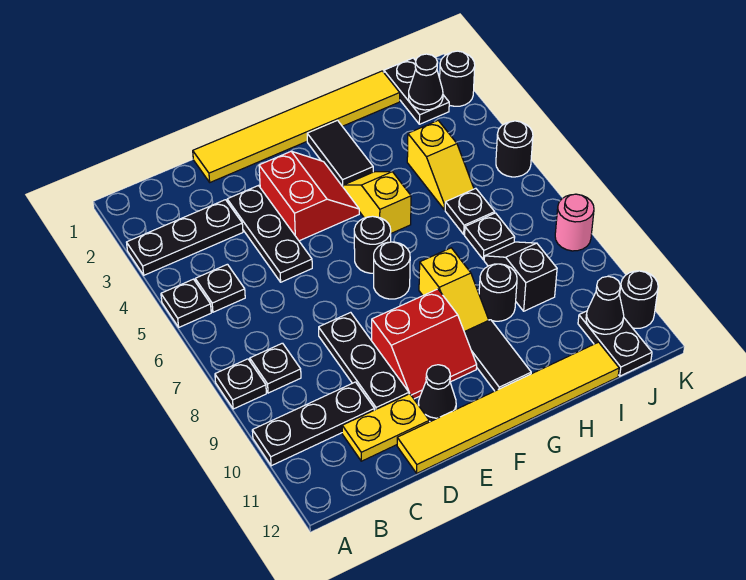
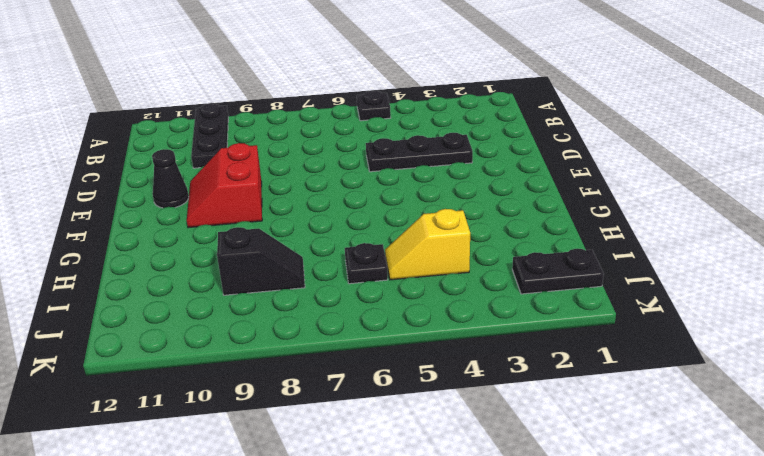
none -> black 1x3 plate [127,200,243,275]
none -> black 1x1 plate [215,359,266,409]
none -> black 1x1 plate [195,264,245,312]
none -> black 1x1 plate [250,343,301,393]

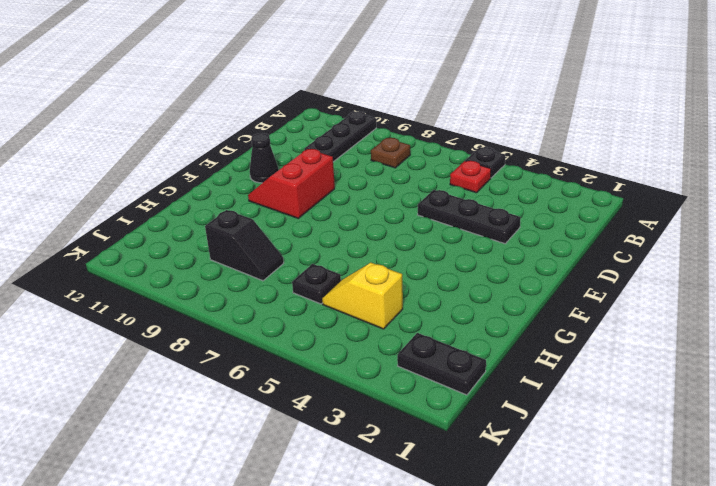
red 1x1 plate [450,161,491,193] -> black 1x1 plate [195,264,245,312]
brown 1x1 plate [371,138,410,168] -> black 1x1 plate [250,343,301,393]
none -> black 1x3 plate [127,200,243,275]
none -> black 1x1 plate [215,359,266,409]
none -> yellow 1x2 plate [342,394,429,461]
none -> yellow 1x6 tile [193,71,400,182]

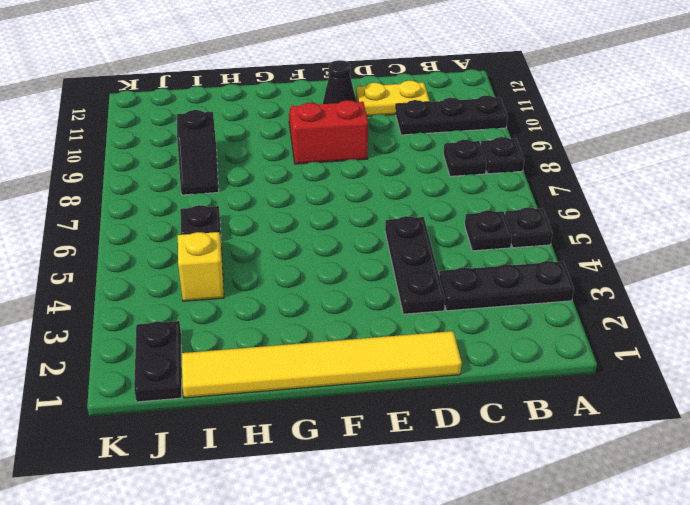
none -> black 1x3 plate [319,312,409,410]
none -> yellow 1x6 tile [397,342,619,473]
none -> red 2x2 slope [259,151,359,241]
none -> black 1x1 round brick [354,216,391,273]

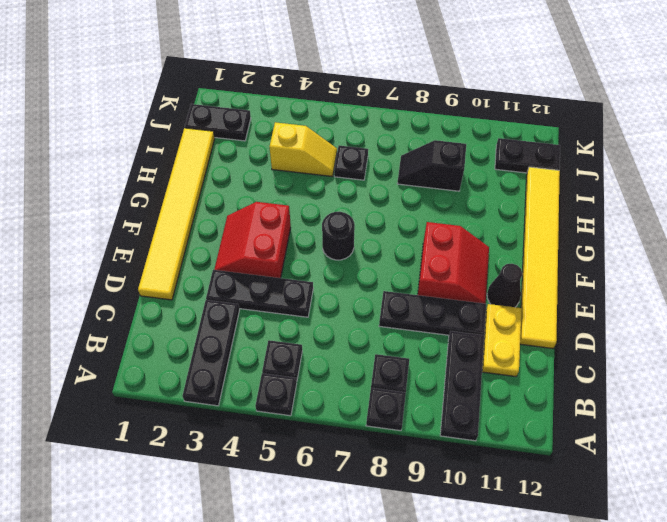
red 2x2 slope [214,202,291,278] -> red 2x2 slope turned to [259,151,359,241]
none -> black 1x1 round brick [374,242,410,299]
none -> black 1x2 tile [307,120,373,187]
none -> yellow 1x2 slope [343,172,411,233]
none -> yellow 1x2 slope [419,248,489,332]

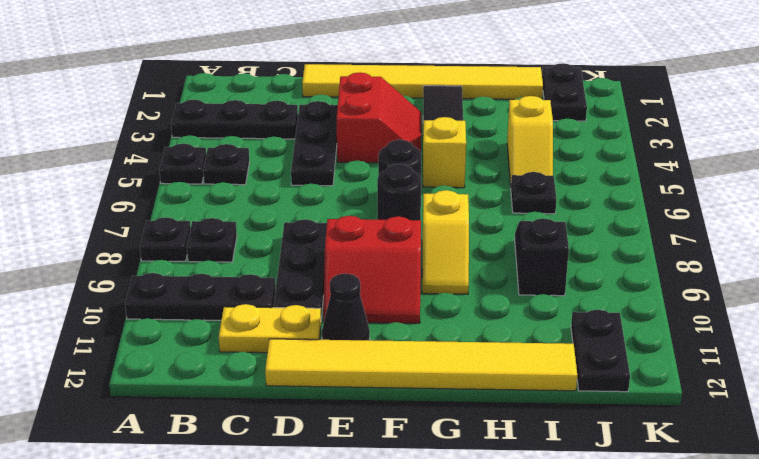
none -> black 1x2 tile [464,320,531,391]
none -> black 1x1 round brick [479,264,517,321]
none -> black 1x1 plate [465,213,515,260]
none -> black 1x1 round brick [440,51,475,106]

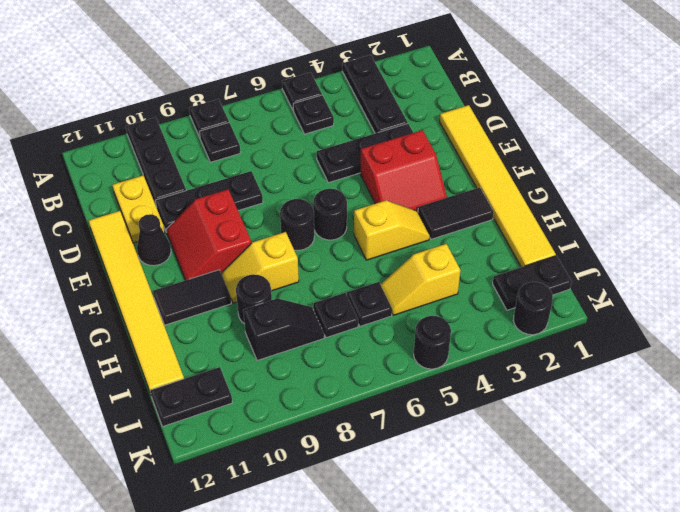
none -> pink 1x1 round brick [555,194,594,251]
none -> black 1x1 round brick [620,271,658,328]
none -> black 1x1 cone [409,54,443,110]
none -> black 1x1 cone [586,276,624,334]

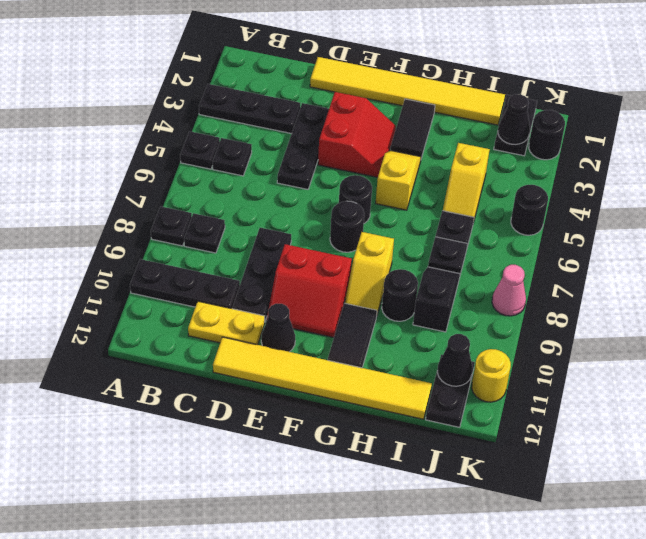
pink 1x1 cone [492,265,526,316] -> pink 1x1 round brick [555,194,594,251]
yellow 1x1 round brick [472,349,511,402] -> black 1x1 round brick [620,271,658,328]

